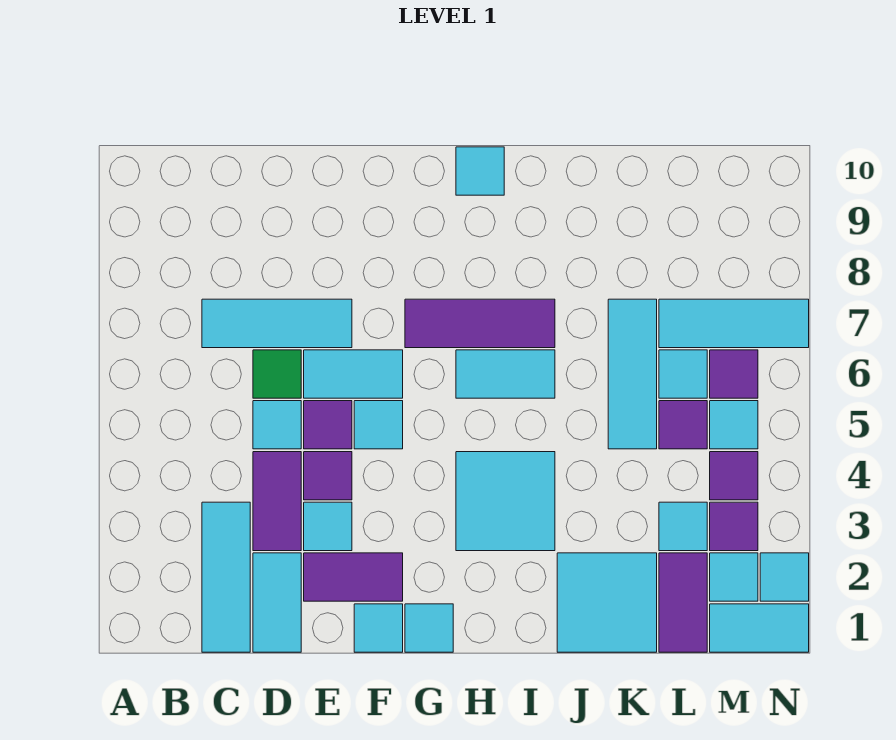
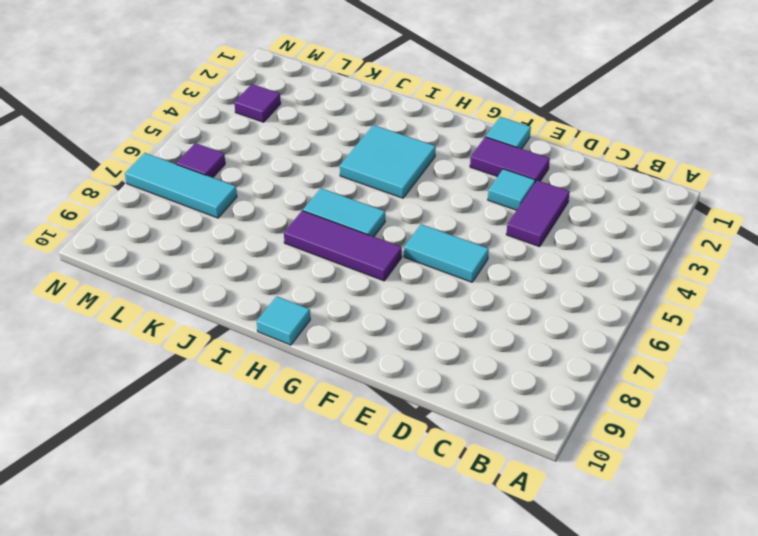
none -> cyan 1x3 tile [202,502,250,652]
none -> cyan 1x3 tile [202,299,352,348]
none -> cyan 1x2 tile [253,553,301,652]
none -> cyan 1x1 tile [253,401,301,449]

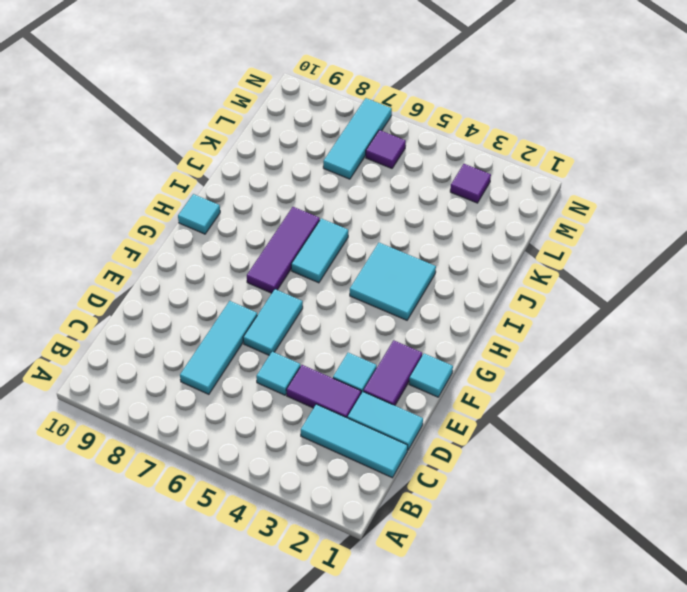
none -> green 1x1 tile [253,350,301,398]
none -> purple 1x1 tile [304,452,352,500]
none -> purple 1x1 tile [304,401,352,449]
none -> cyan 1x1 tile [354,401,403,449]

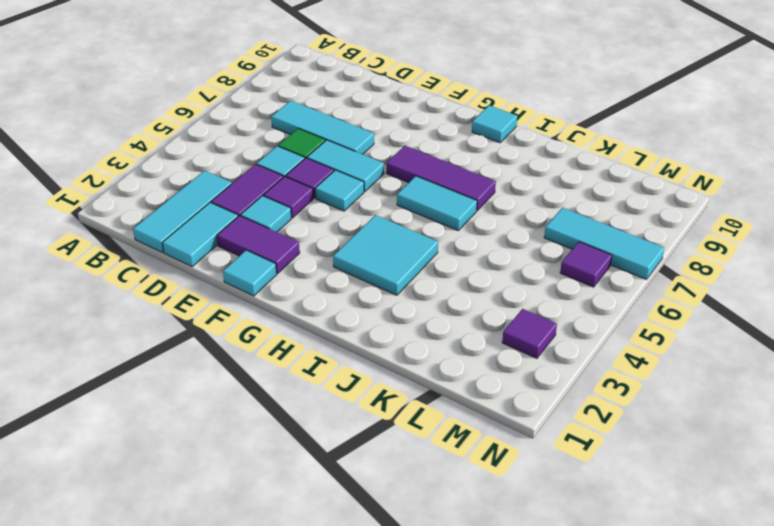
none -> cyan 1x1 tile [405,604,453,652]
none -> cyan 2x2 tile [557,553,657,652]
none -> cyan 1x3 tile [608,299,657,449]
none -> purple 1x2 tile [659,553,707,652]

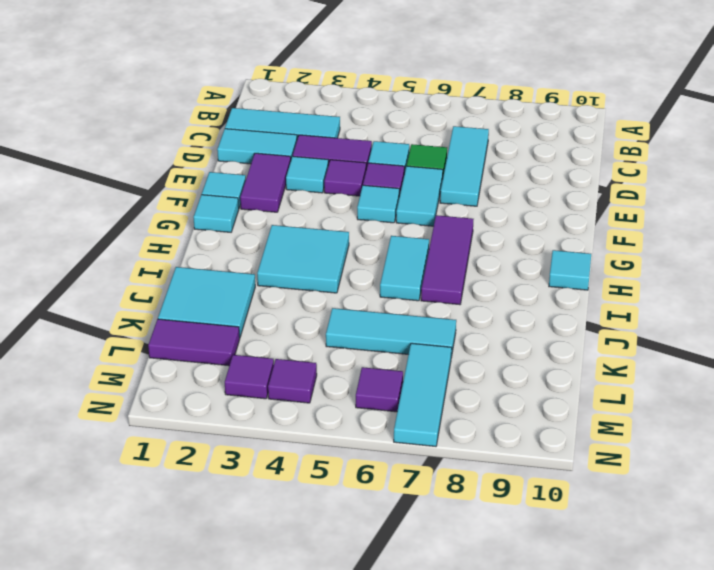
none -> cyan 1x1 tile [659,502,707,551]
none -> purple 1x1 tile [659,401,707,449]
none -> cyan 1x1 tile [659,350,707,398]
none -> cyan 1x2 tile [710,604,809,652]

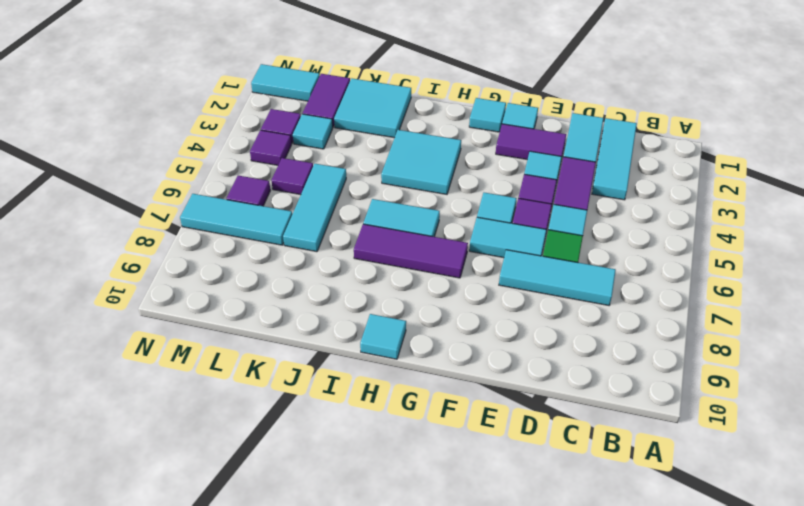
none -> cyan 1x1 tile [659,350,707,398]
none -> cyan 1x1 tile [710,553,758,601]
none -> cyan 1x1 tile [710,401,758,449]
none -> cyan 1x1 tile [760,553,809,601]

